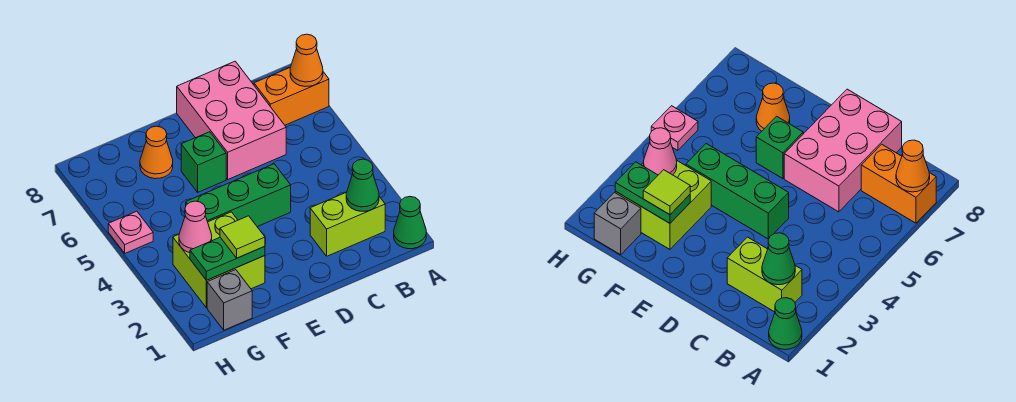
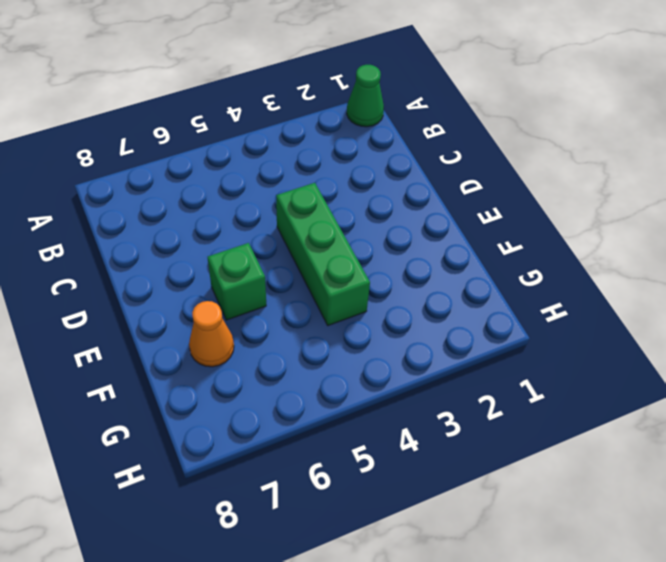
none -> orange 1x2 brick [254,68,329,125]
none -> lime 1x2 brick [310,192,385,256]
none -> pink 2x3 brick [177,61,286,179]

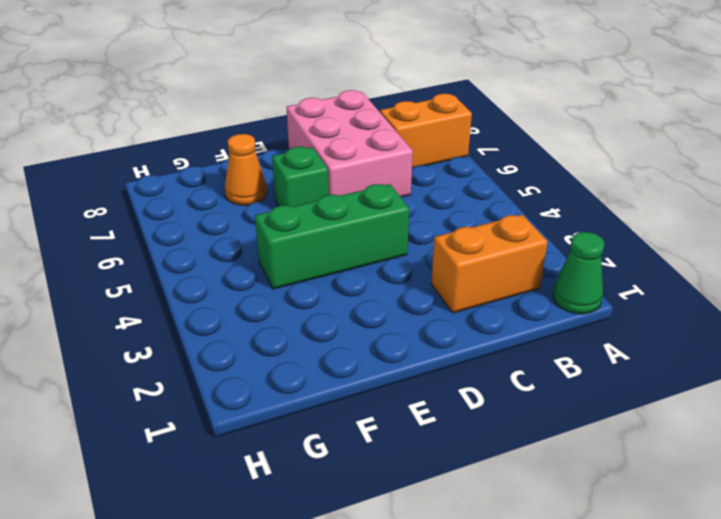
orange 1x2 brick [431,215,548,313] -> lime 1x2 brick [310,192,385,256]
none -> lime 2x2 brick [173,212,265,308]
none -> grey 1x1 brick [207,270,252,330]
none -> pink 1x1 plate [108,211,153,253]

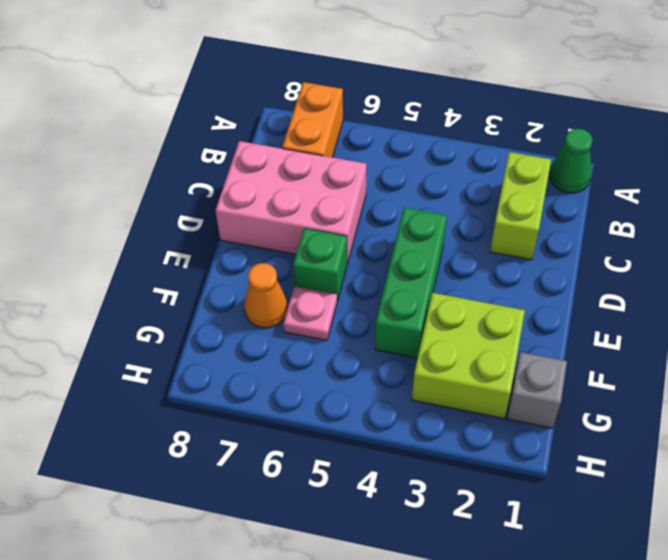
pink 1x1 plate [283,286,337,340] -> pink 1x1 plate moved to [108,211,153,253]
none -> orange 1x1 cone [290,34,323,87]
none -> green 1x1 cone [346,159,379,211]
none -> green 1x2 plate [190,237,265,280]

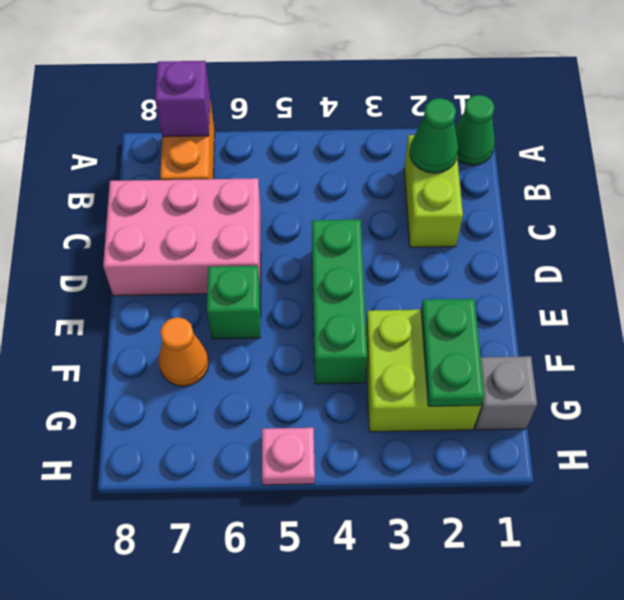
purple 1x1 brick [155,61,210,137] -> orange 1x1 cone [290,34,323,87]
none -> pink 1x1 cone [179,201,212,253]
none -> lime 1x1 tile [220,216,265,258]

